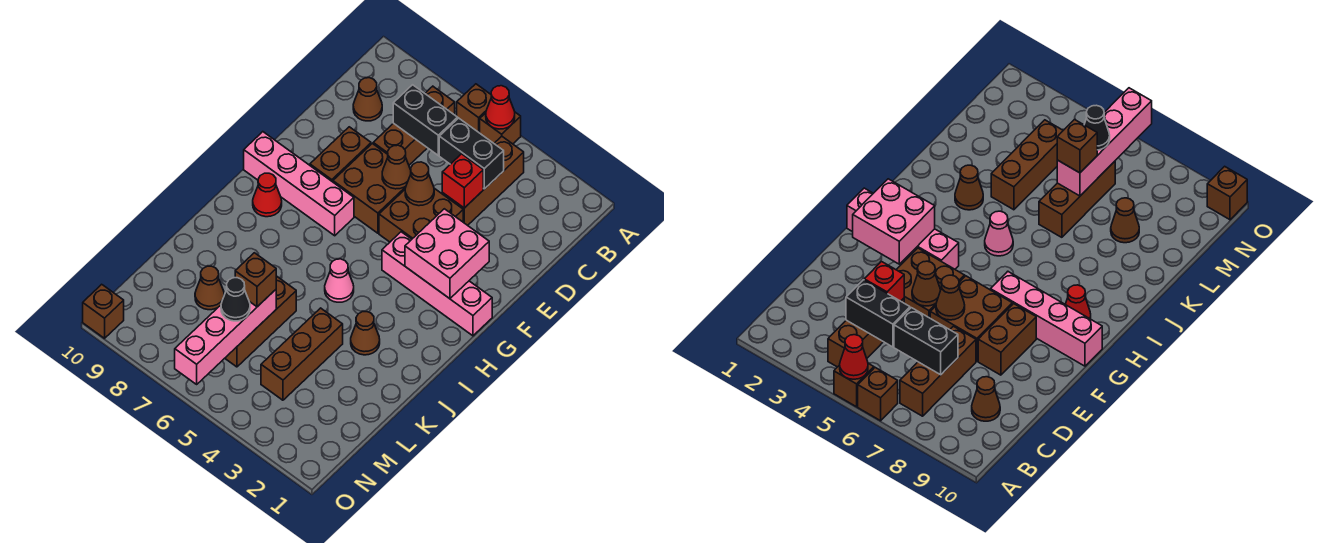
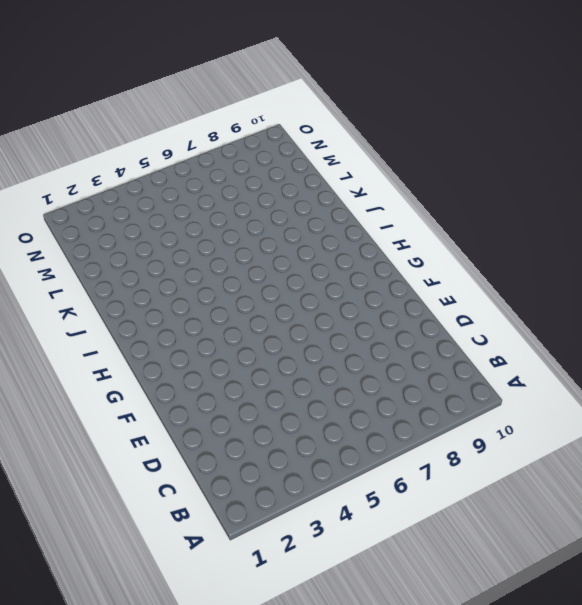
none -> brown 1x1 brick [480,112,521,144]
none -> brown 1x1 brick [457,84,491,133]
none -> brown 1x3 brick [442,136,524,225]

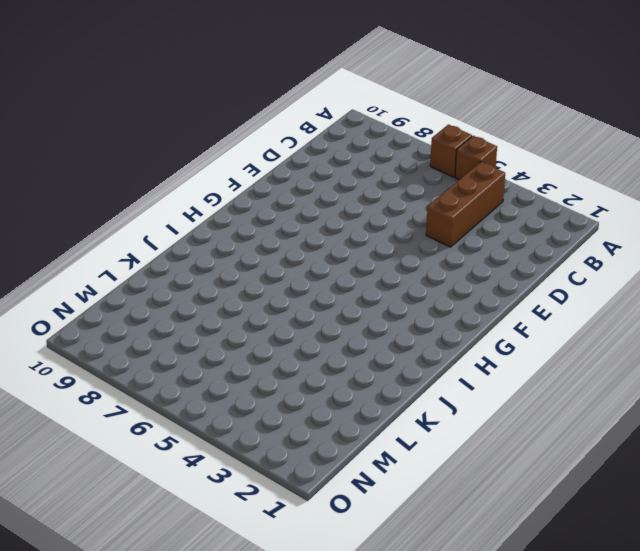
none -> brown 1x3 brick [373,86,455,165]
none -> brown 1x1 cone [353,78,382,121]
none -> brown 2x2 brick [379,188,463,242]

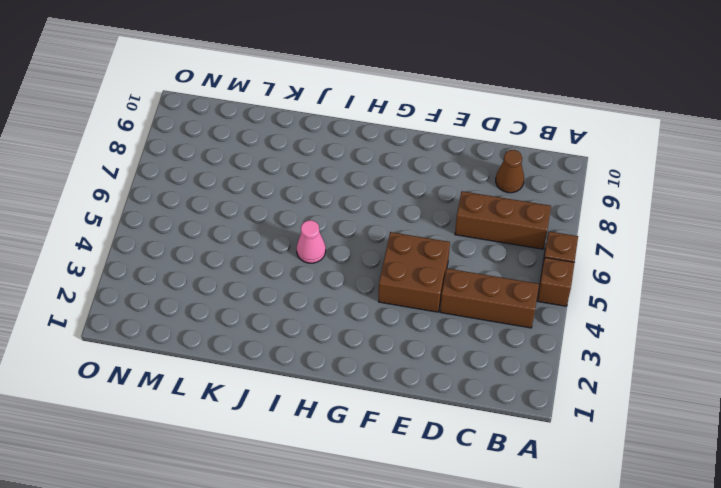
none -> brown 2x2 brick [333,144,406,233]
none -> brown 1x2 brick [310,127,371,182]
none -> pink 1x4 brick [382,232,492,336]

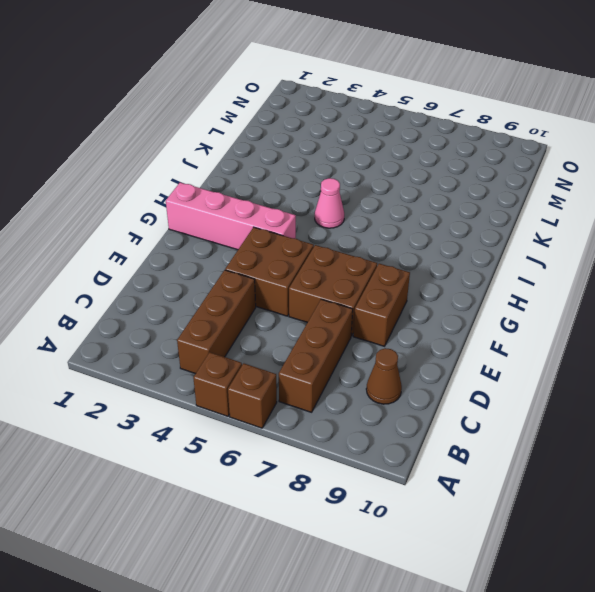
none -> pink 1x4 brick [244,132,354,236]
none -> red 1x1 cone [253,173,282,217]
none -> brown 1x1 cone [351,312,380,355]

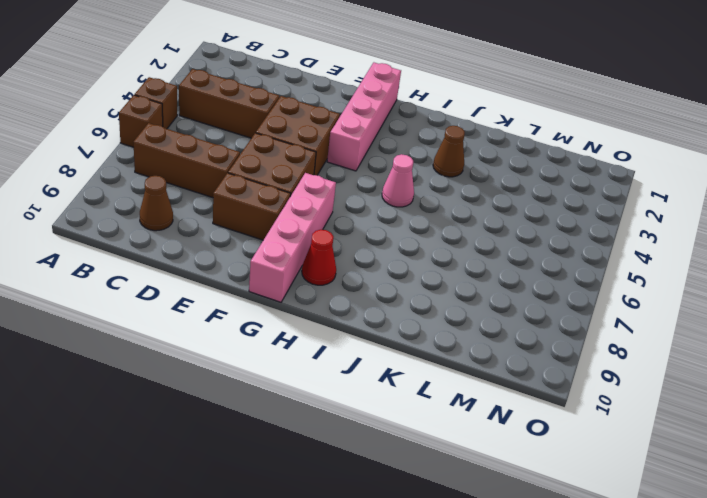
none -> brown 1x3 brick [261,308,343,400]
none -> brown 1x3 brick [225,276,296,367]
none -> brown 1x1 cone [195,266,224,310]

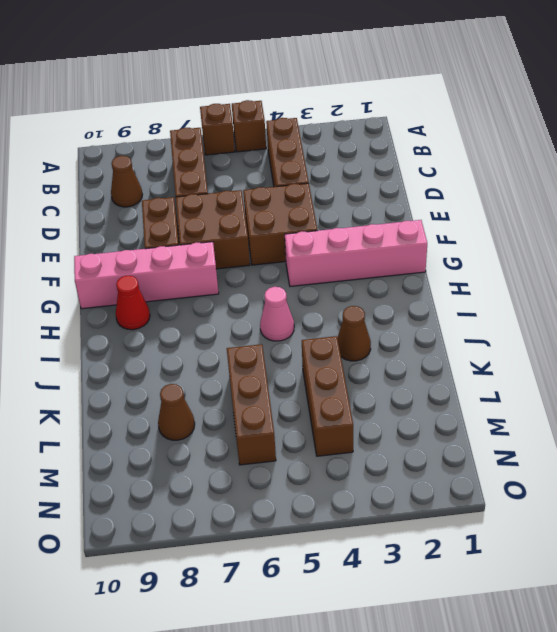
none -> brown 1x1 brick [83,284,124,338]
none -> red 1x1 cone [486,86,515,129]
none -> black 1x2 brick [439,118,504,189]

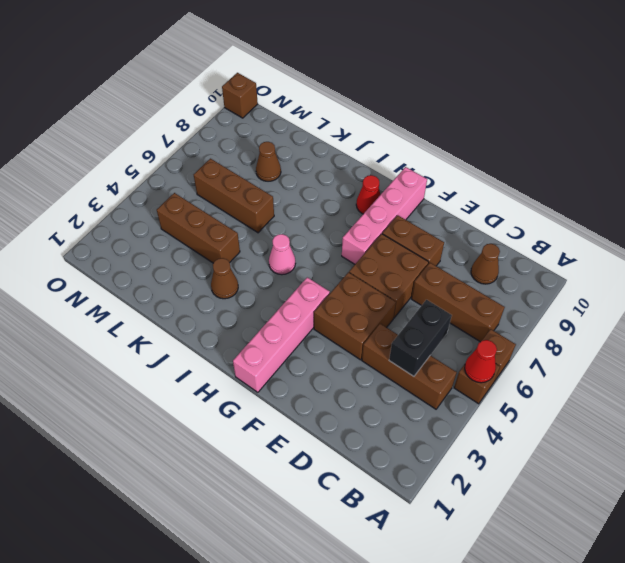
none -> black 1x2 brick [393,85,458,155]
none -> red 1x1 brick [442,154,483,208]
none -> brown 1x1 cone [405,162,434,206]

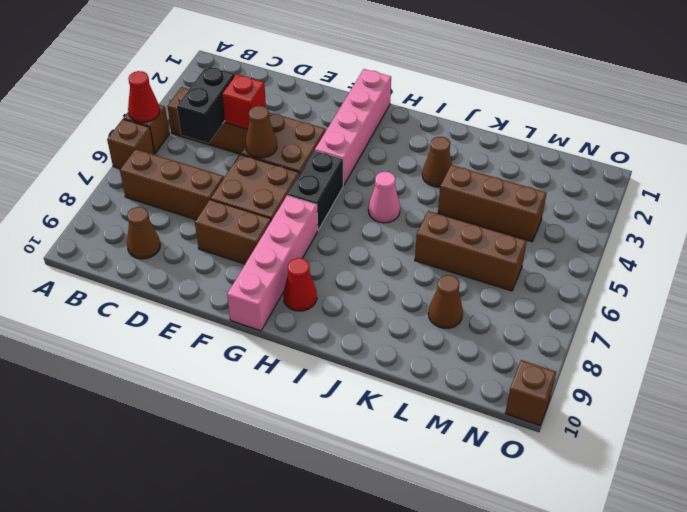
black 1x2 brick [288,150,343,230] -> black 1x2 brick moved to [393,85,458,155]
none -> brown 1x1 cone [382,145,411,189]
none -> pink 2x2 brick [405,209,489,299]
none -> pink 1x4 brick [175,290,276,384]

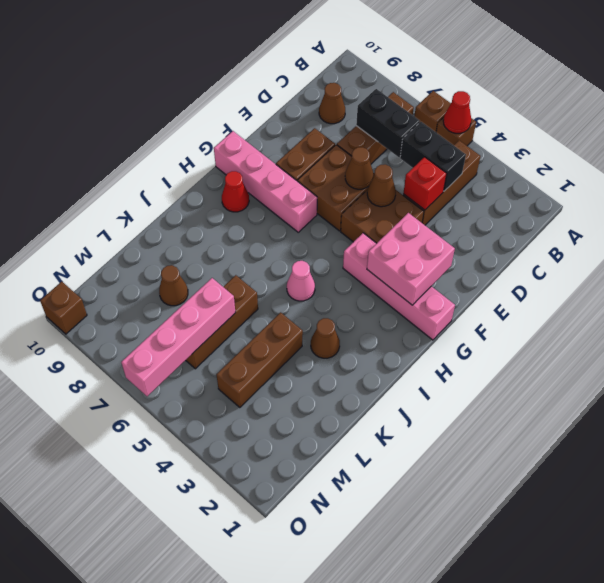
none -> brown 1x1 brick [235,253,276,307]
none -> black 1x1 cone [221,278,250,321]

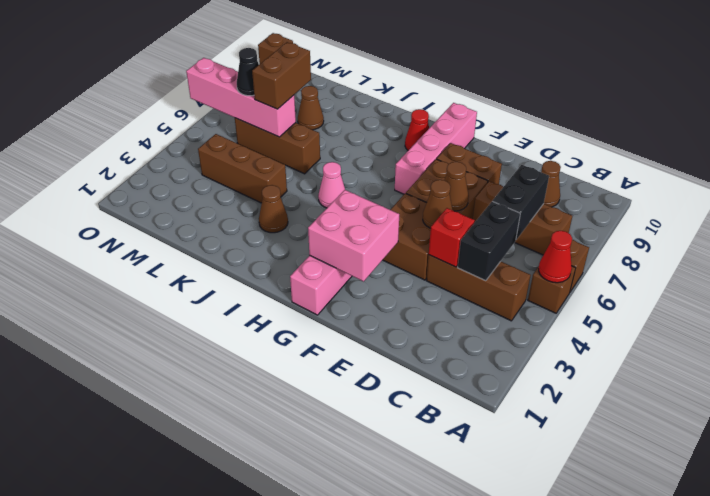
brown 1x2 brick [252,42,311,109] -> brown 1x1 brick [235,253,276,307]

